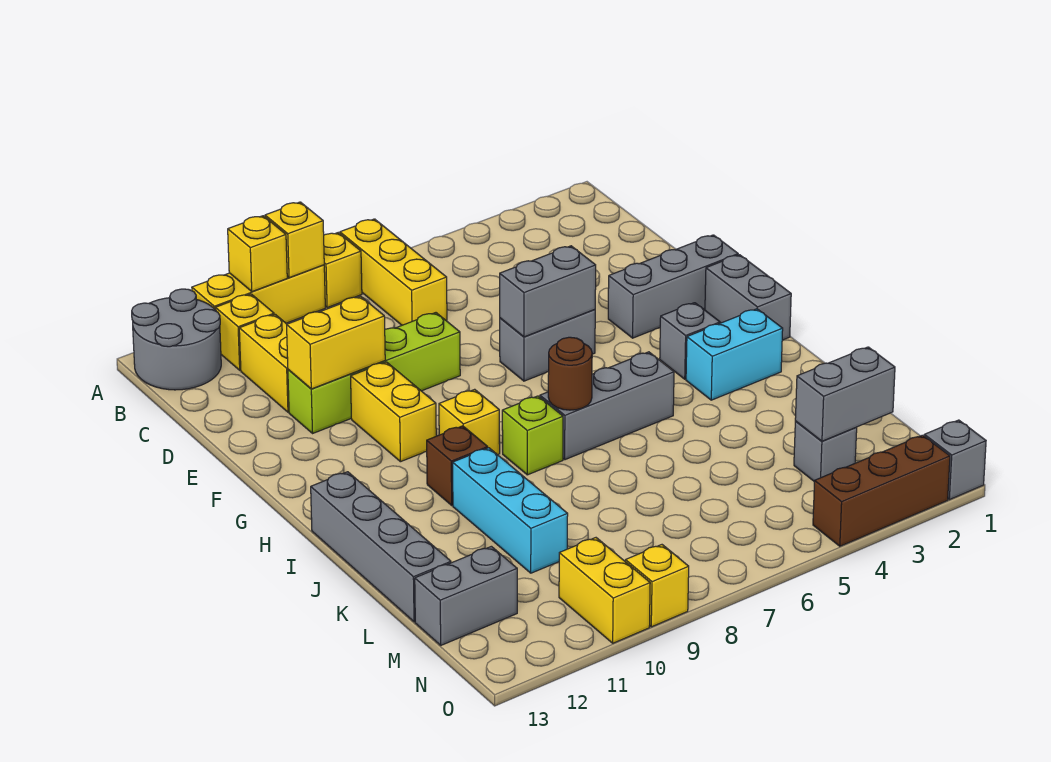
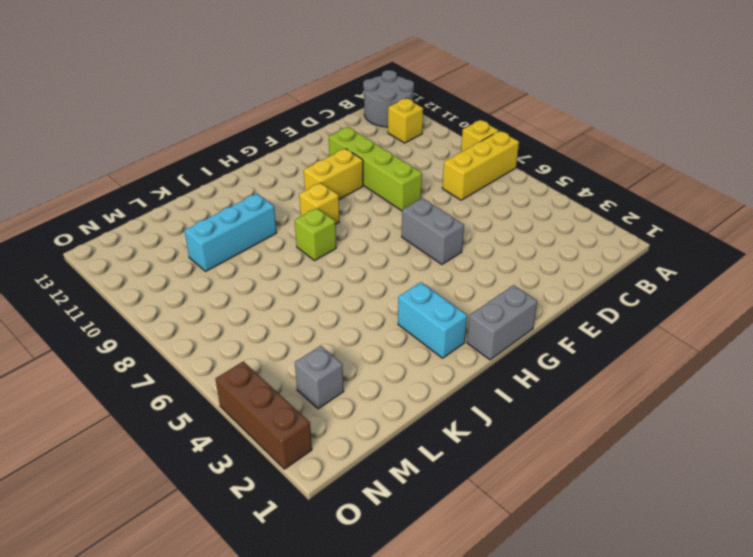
none -> yellow 1x3 brick [192,265,325,323]
none -> yellow 1x2 brick [239,314,289,412]
none -> grey 1x3 brick [608,235,738,338]
none -> grey 1x1 brick [660,303,720,379]

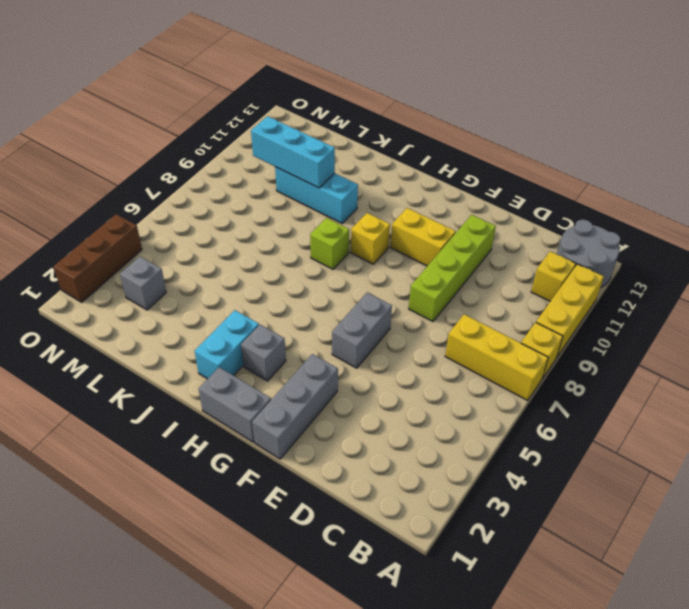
cyan 1x3 brick [251,116,335,188] -> none
none -> yellow 1x2 brick [239,314,289,412]
none -> grey 1x3 brick [540,352,674,460]
none -> brown 1x1 brick [426,426,488,505]
none -> grey 1x4 brick [311,472,451,622]

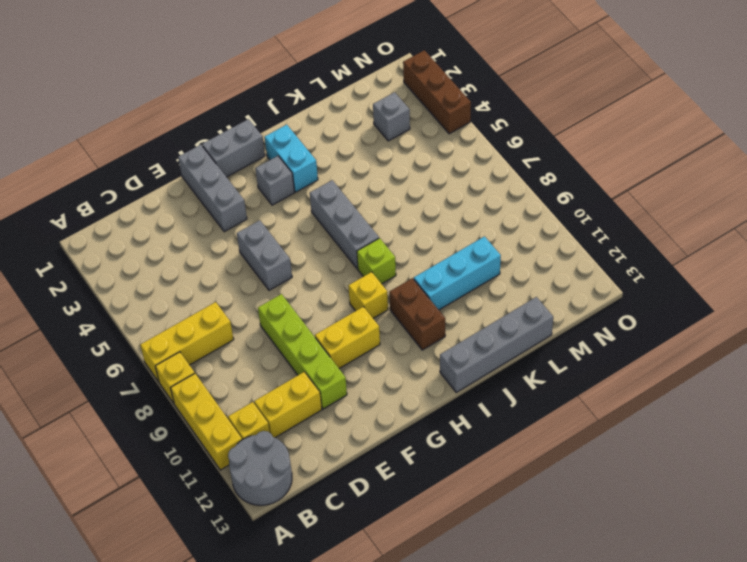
brown 1x2 brick [389,278,445,350] -> brown 1x1 brick [426,426,488,505]
none -> grey 1x2 brick [415,546,517,645]
none -> yellow 1x2 brick [559,538,650,643]
none -> grey 1x1 brick [924,420,986,500]
none -> yellow 1x1 brick [625,545,689,627]

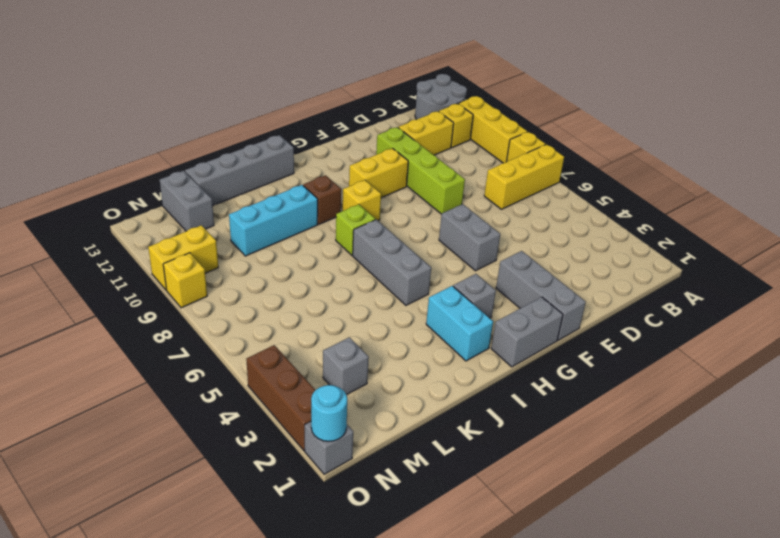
cyan 1x1 round brick [311,385,347,442] -> none
none -> yellow 1x1 brick [265,202,324,278]
none -> yellow 1x1 brick [228,216,287,292]
none -> yellow 1x2 brick [287,296,385,389]
none -> grey 1x2 brick [500,246,596,337]

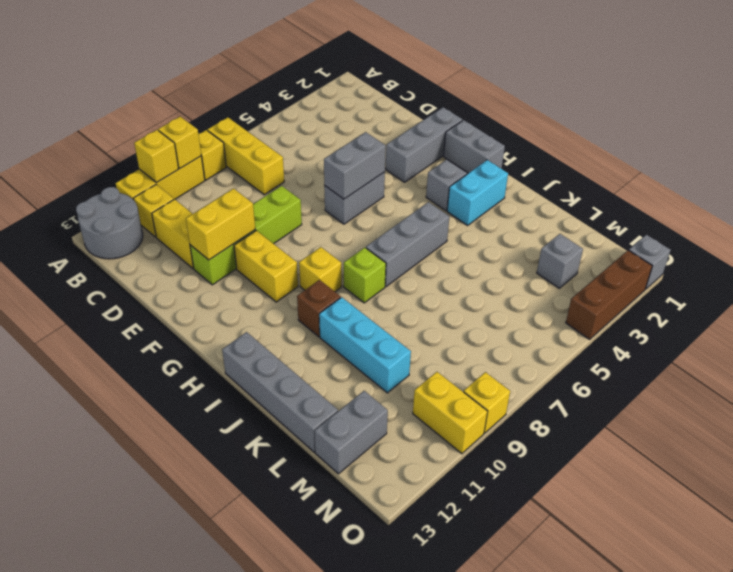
none -> brown 1x1 round brick [548,337,592,410]
none -> grey 1x2 brick [795,347,895,441]

